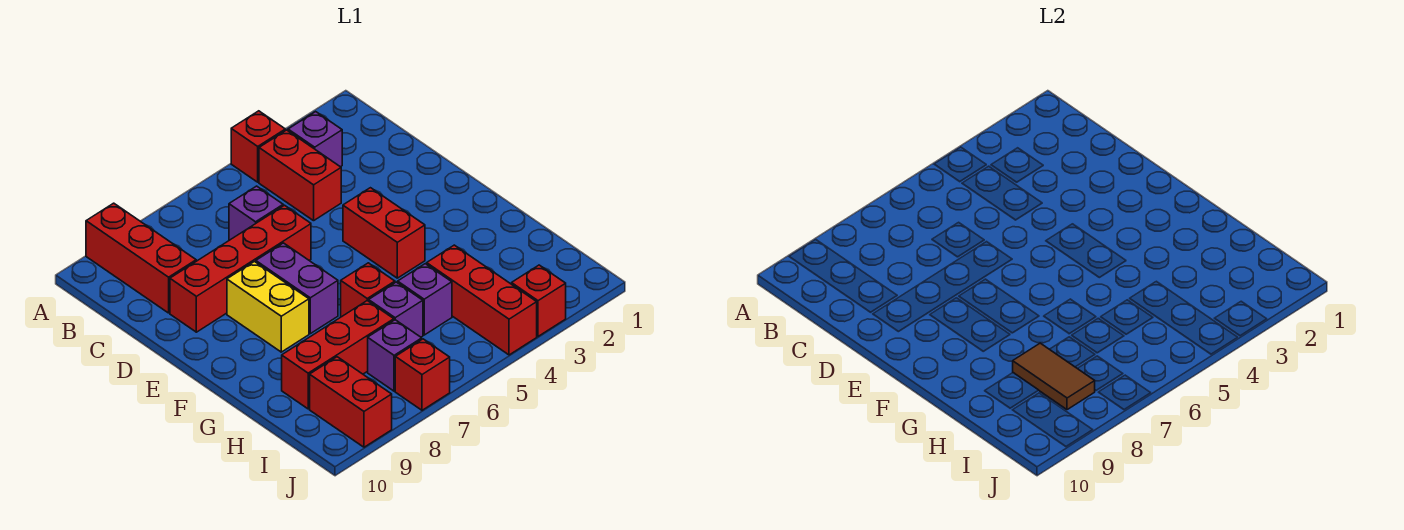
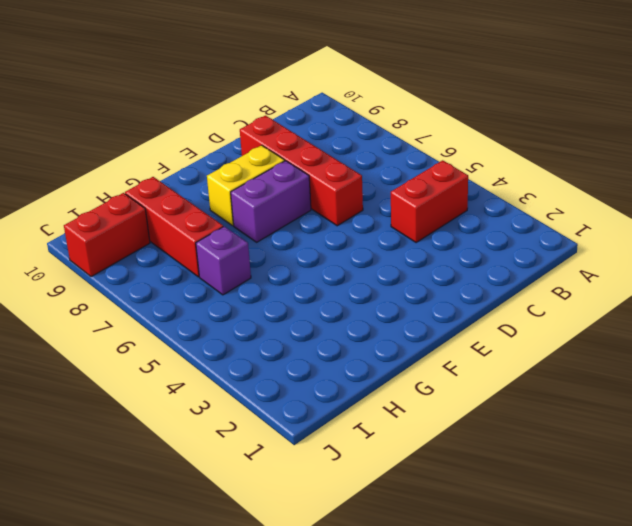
none -> red 1x1 brick [231,111,285,182]
none -> red 1x3 brick [86,203,196,313]
none -> purple 1x1 brick [288,112,342,167]

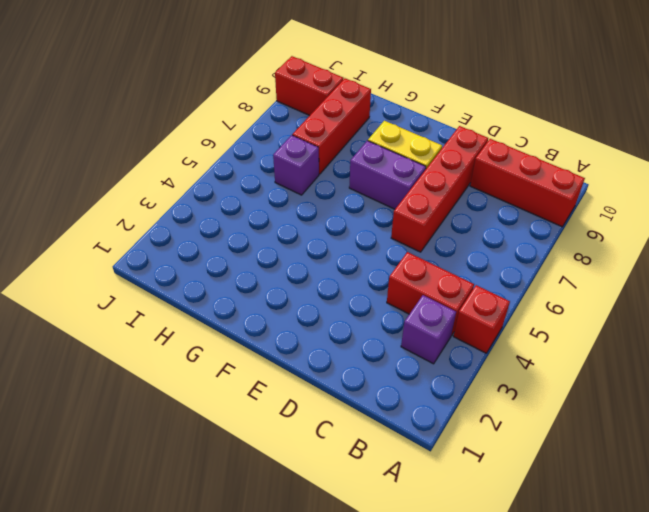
none -> purple 1x1 brick [229,186,283,240]
none -> red 1x2 brick [343,188,425,278]
none -> red 1x1 brick [341,263,395,317]

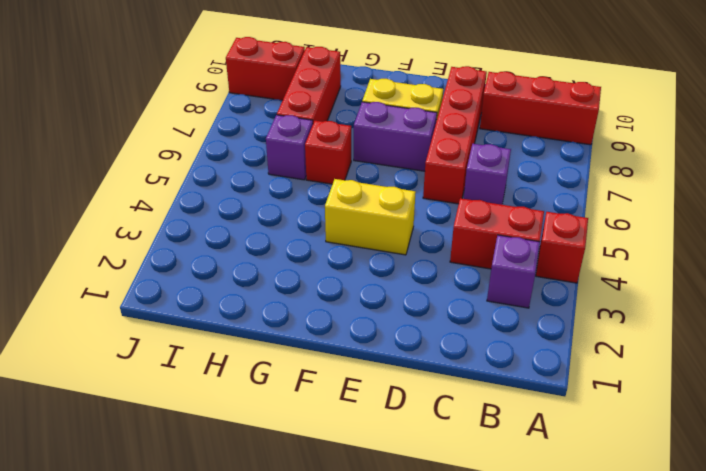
yellow 1x2 brick [325,179,416,255] -> red 1x2 brick [343,188,425,278]
none -> red 1x3 brick [427,245,537,355]
none -> purple 1x1 brick [398,264,452,335]
none -> purple 1x1 brick [368,320,422,391]

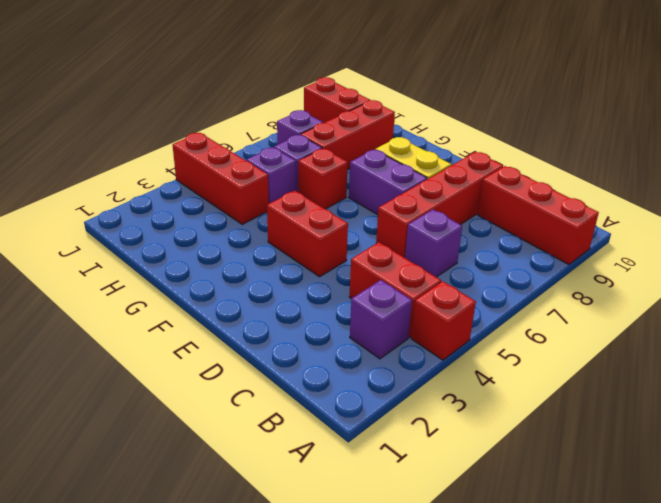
none -> red 1x1 brick [512,265,566,336]
none -> red 1x1 brick [395,339,450,410]
none -> brown 1x2 tile [1013,343,1095,410]

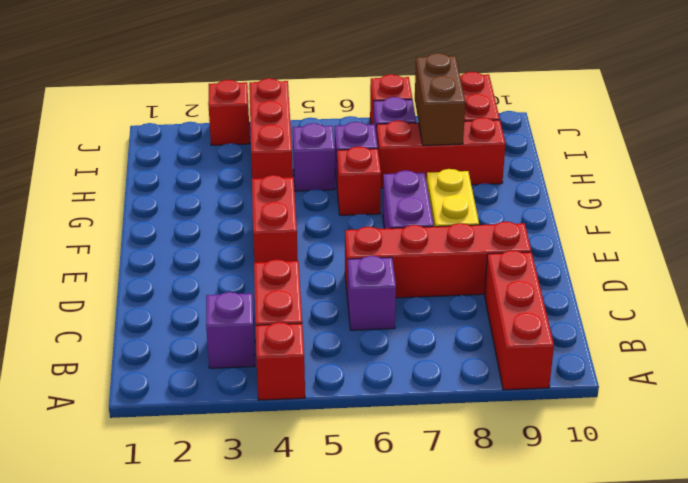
brown 1x2 brick [415,53,465,145] -> brown 1x2 tile [1013,343,1095,410]

